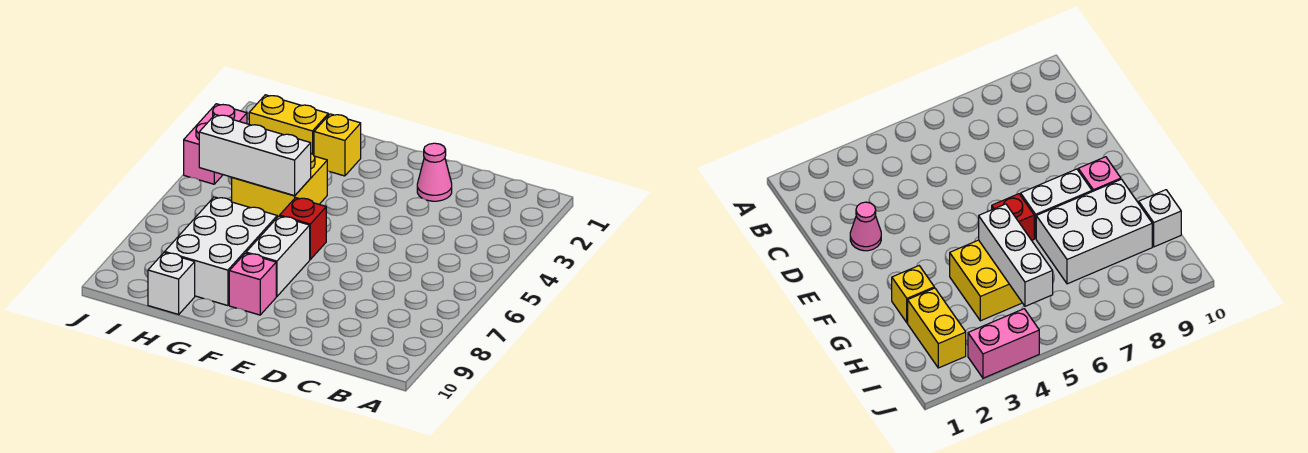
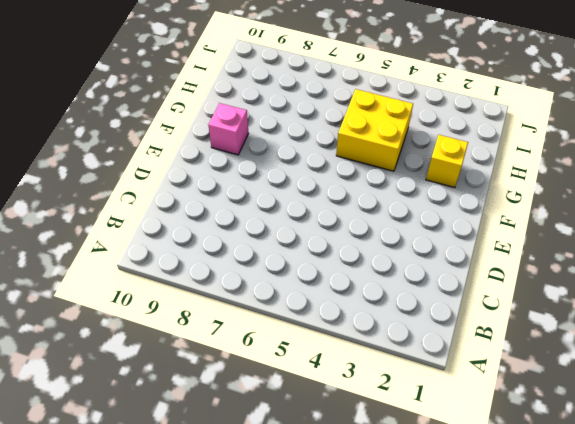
none -> pink 1x1 cone [417,143,452,201]
none -> red 1x1 brick [280,198,326,259]

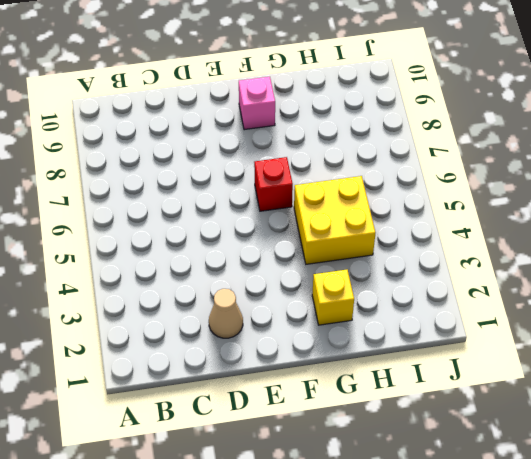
tan 1x1 cone [209,289,243,338] -> pink 1x1 cone [417,143,452,201]
none -> white 1x2 brick [246,216,310,297]
none -> white 2x3 brick [165,197,277,306]

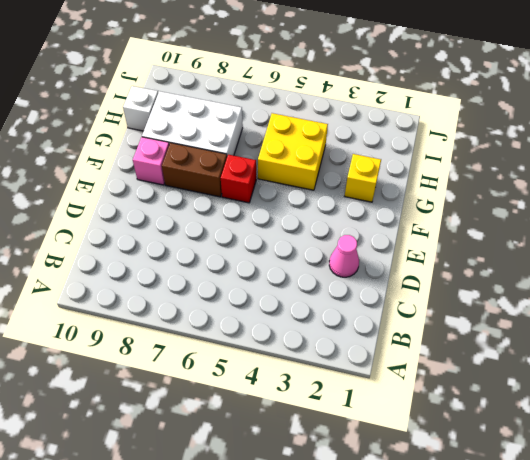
brown 1x2 brick [162,143,227,197] -> white 1x2 brick [246,216,310,297]
none -> yellow 1x2 brick [249,95,328,155]
none -> pink 1x2 brick [184,104,247,184]

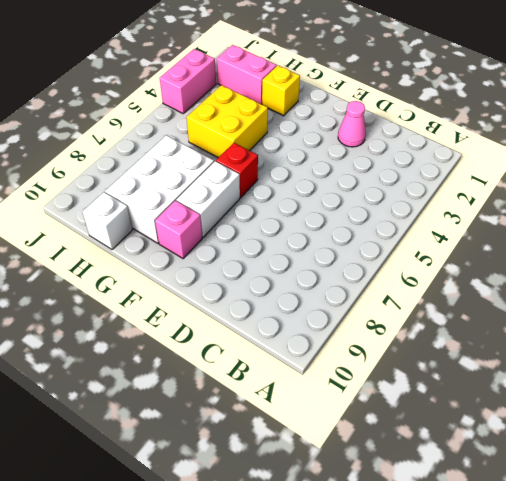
pink 1x2 brick [217,45,277,104] -> yellow 1x2 brick [249,95,328,155]
none -> white 1x3 brick [199,115,311,196]

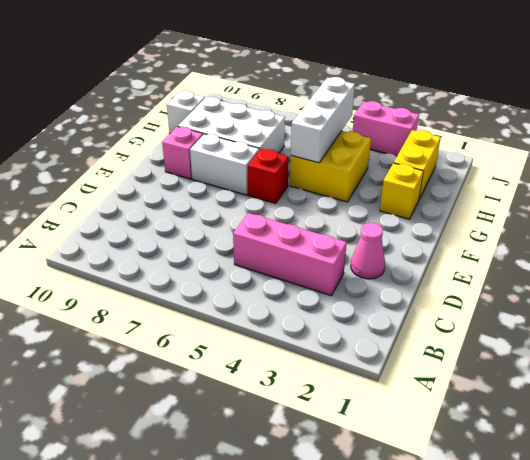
pink 1x3 brick [233,213,347,296] -> none

